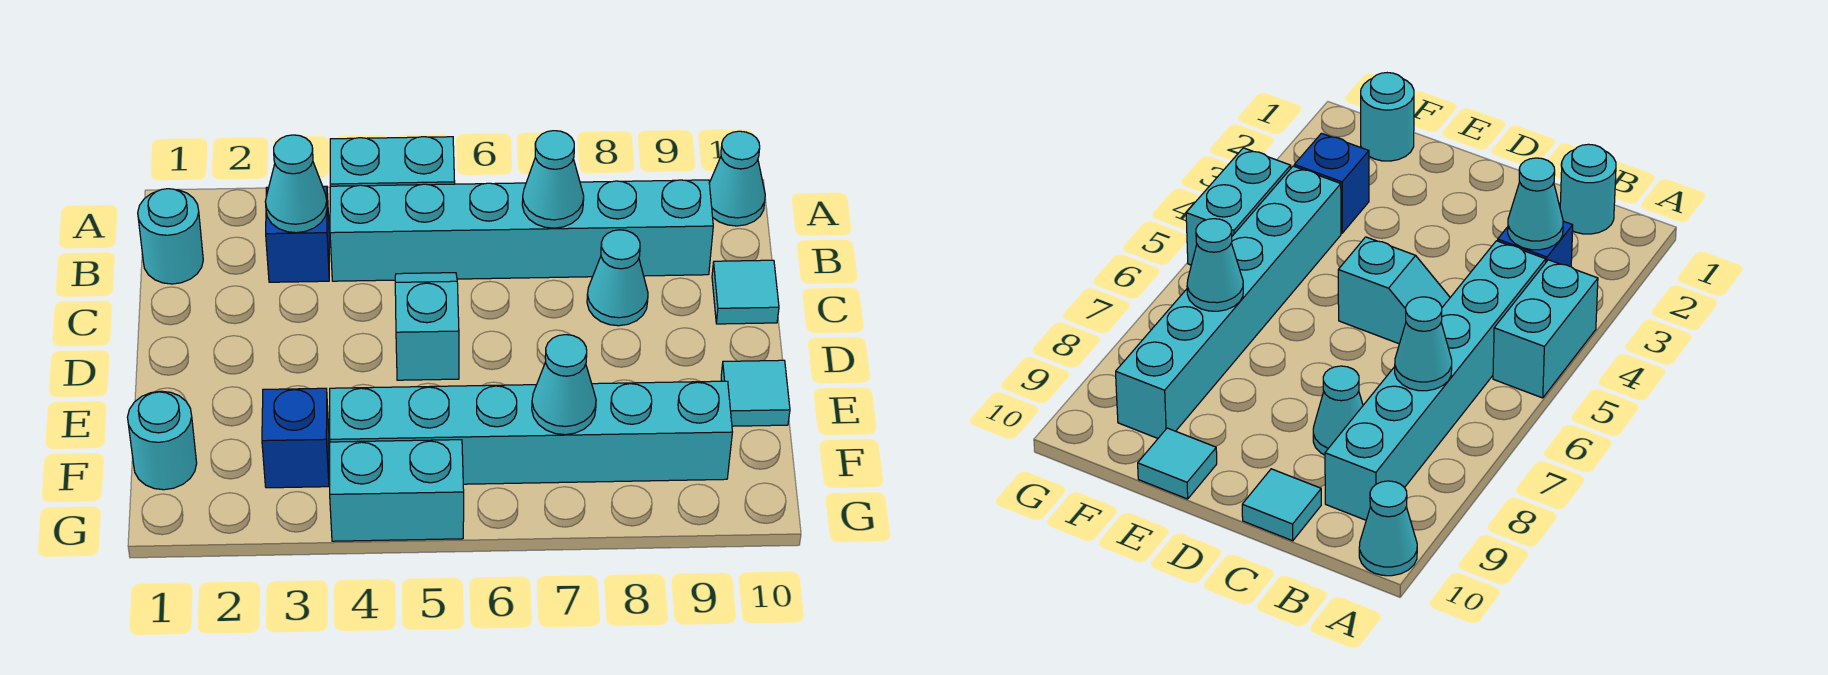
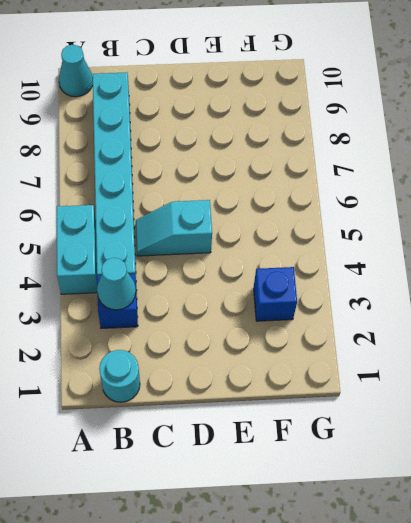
none -> cyan 1x1 cone [587,230,648,326]
none -> cyan 1x1 tile [712,260,779,324]
none -> cyan 1x1 tile [721,360,790,426]

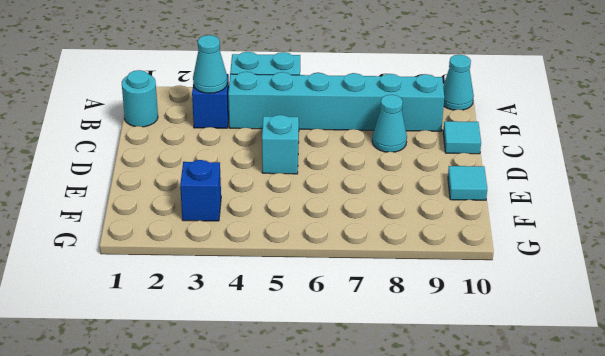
none -> cyan 1x1 round brick [127,391,197,490]
none -> cyan 1x6 brick [330,381,732,484]
none -> cyan 1x2 brick [330,440,464,541]

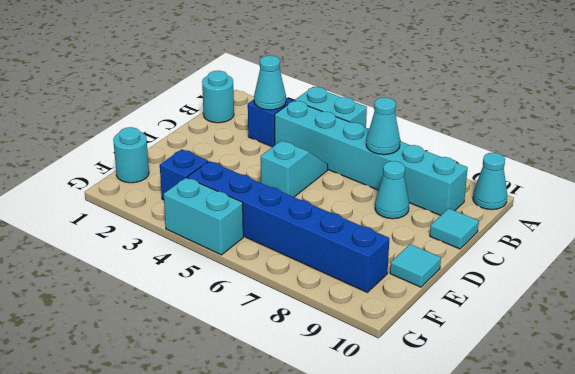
blue 1x6 brick [187,161,389,292] -> cyan 1x6 brick [330,381,732,484]
none -> cyan 1x1 cone [532,335,596,435]

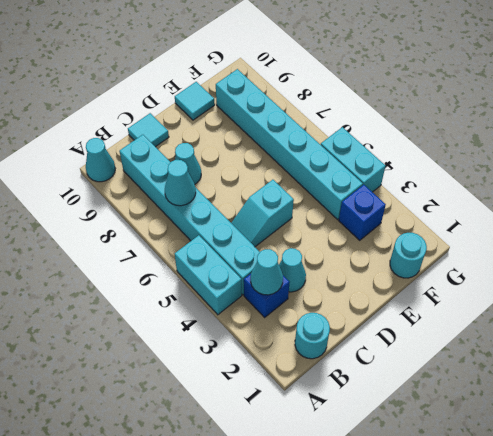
cyan 1x1 cone [279,248,306,292] -> cyan 1x1 cone moved to [532,335,596,435]

